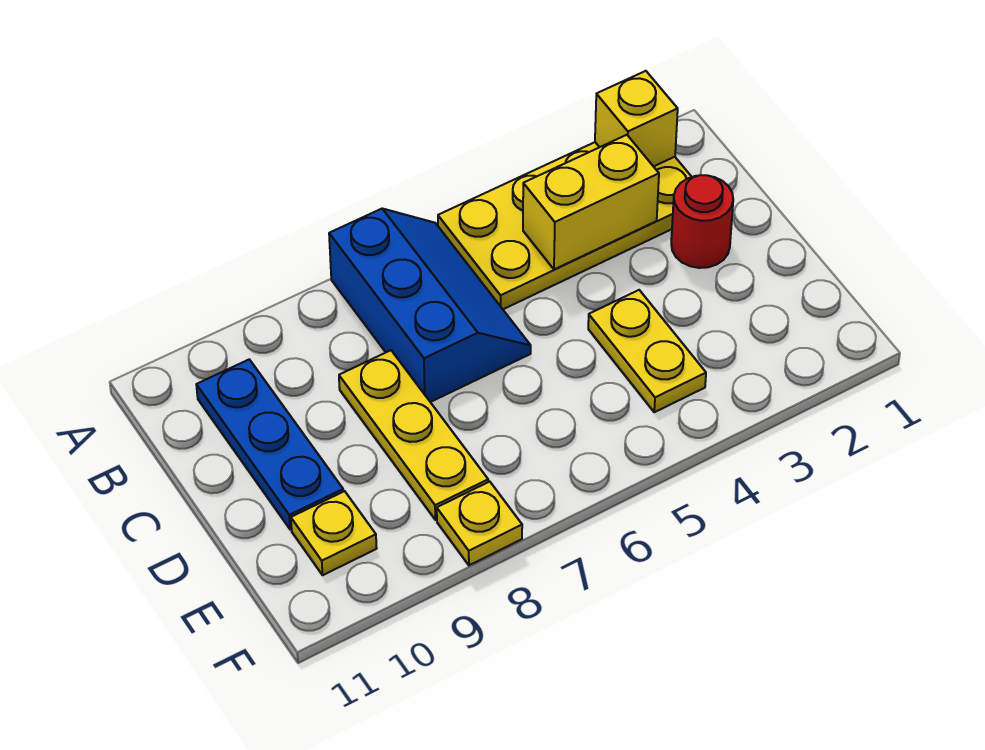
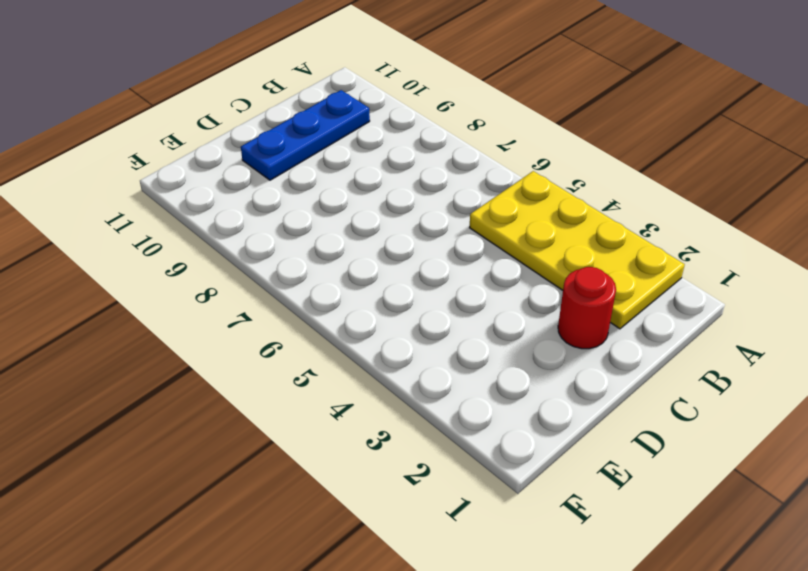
none -> blue 2x3 slope [329,209,531,402]
none -> yellow 1x3 plate [339,350,488,520]

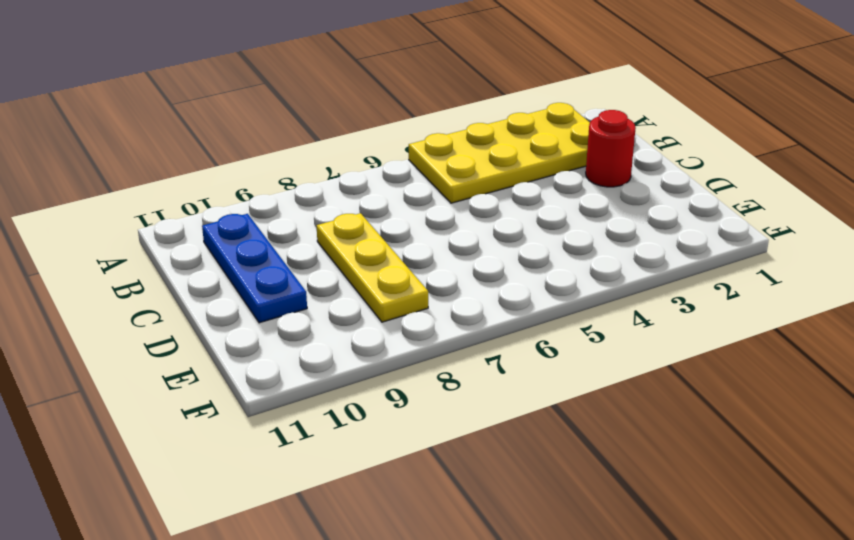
none -> blue 2x3 slope [329,209,531,402]
none -> yellow 1x2 plate [588,290,706,412]

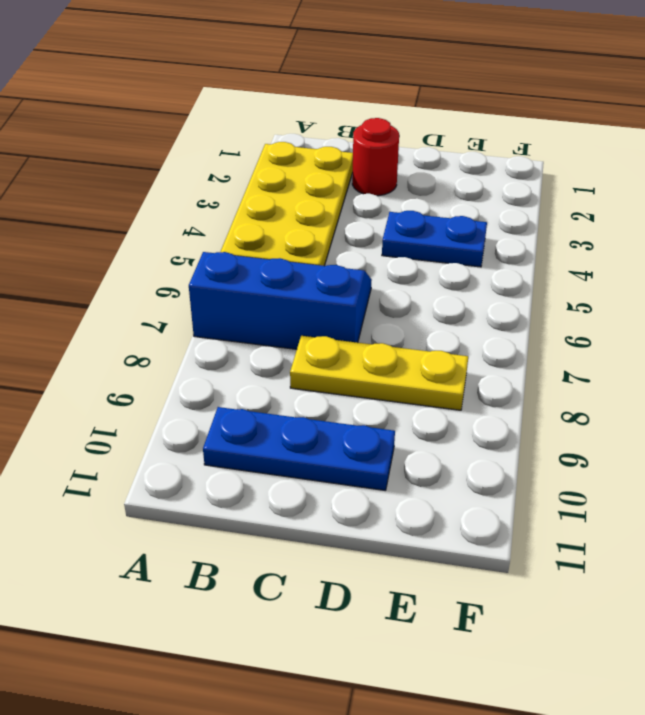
blue 1x2 plate [382,211,487,267] -> yellow 1x2 plate [588,290,706,412]
none -> yellow 1x1 plate [291,491,377,575]
none -> yellow 1x1 plate [437,482,522,565]

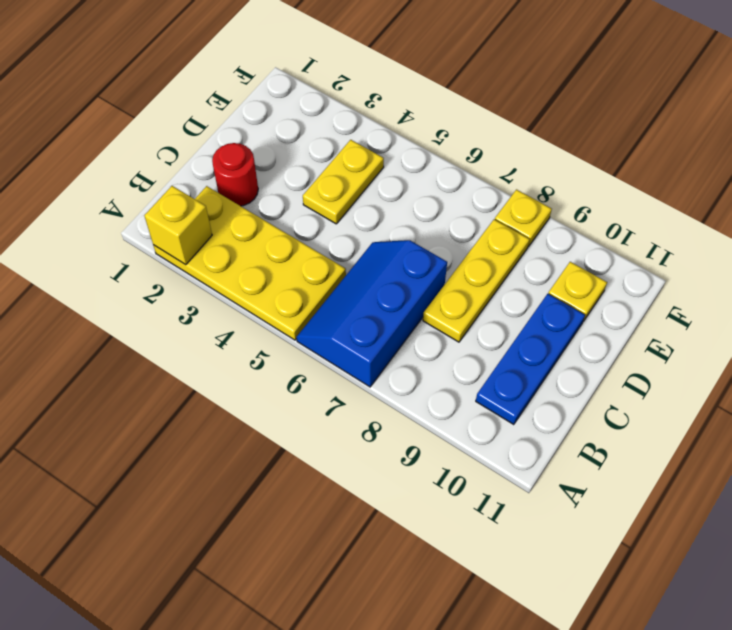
none -> yellow 1x2 brick [523,135,659,269]

